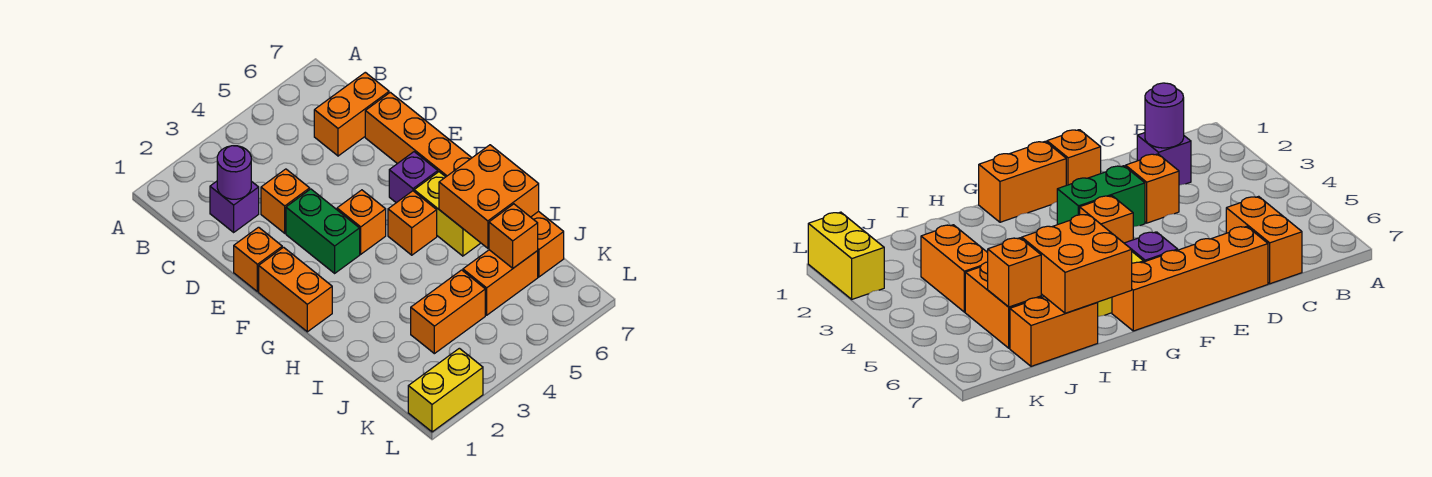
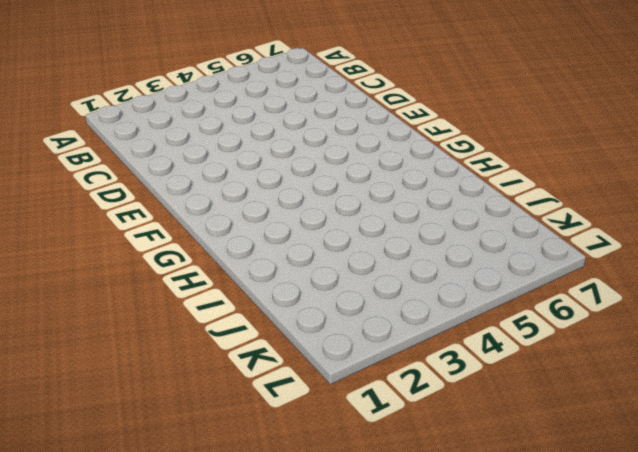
none -> purple 1x1 brick [210,181,259,232]
none -> orange 1x2 brick [314,72,389,156]
none -> orange 1x1 brick [261,169,310,233]

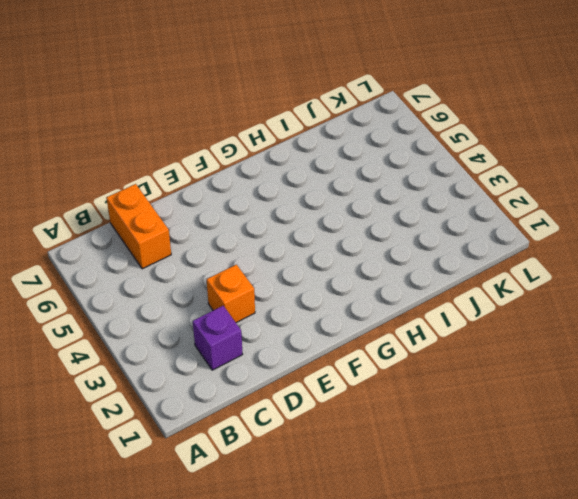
none -> orange 1x4 brick [365,92,472,177]
none -> orange 1x1 brick [234,227,282,292]
none -> green 1x2 brick [286,189,360,273]

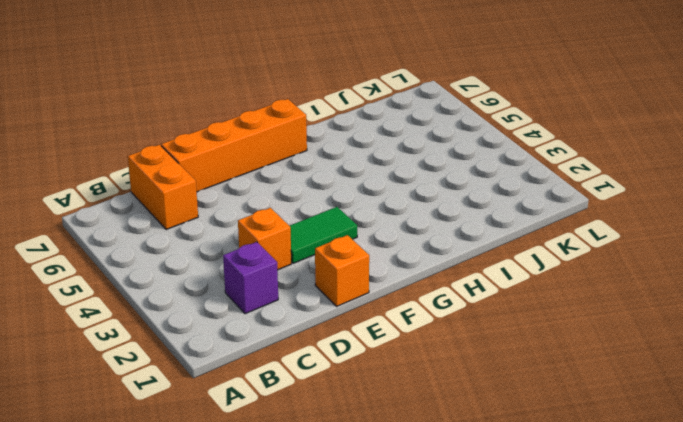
green 1x2 tile [290,207,357,263] -> green 1x2 brick [286,189,360,273]
none -> orange 1x2 brick [259,247,332,332]
none -> orange 1x1 brick [337,190,386,254]
none -> purple 1x1 brick [389,152,438,203]

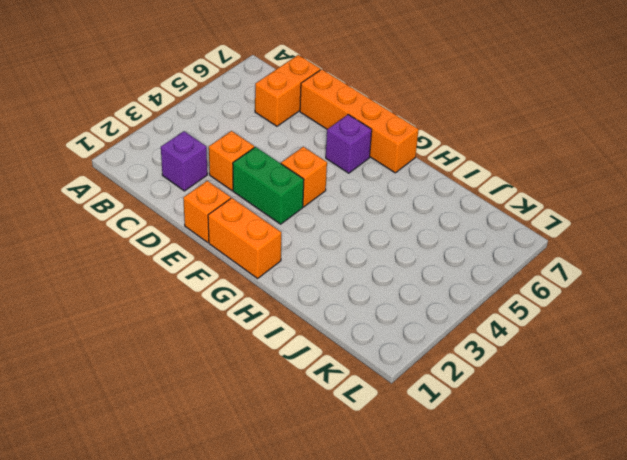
none -> orange 1x1 brick [388,191,437,255]
none -> yellow 1x2 brick [414,172,480,256]
none -> orange 1x2 brick [531,211,564,277]

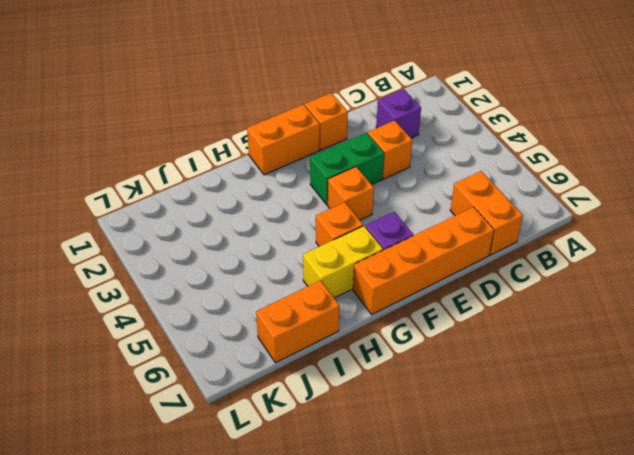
none -> orange 1x2 brick [411,270,485,354]
none -> orange 1x2 brick [463,250,538,315]
none -> yellow 1x2 brick [408,348,483,432]

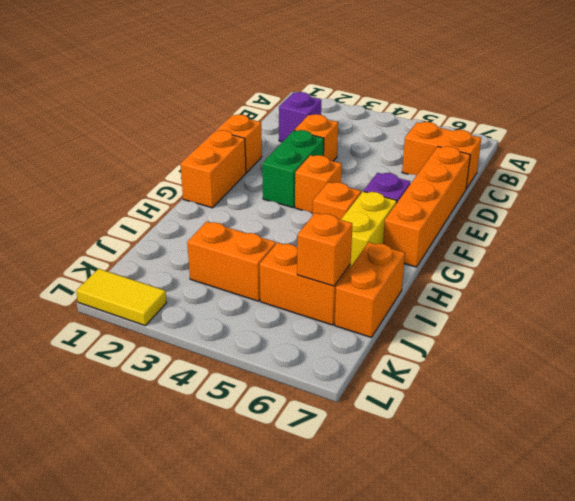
yellow 1x2 tile [76,269,167,326] -> yellow 1x2 brick [408,348,483,432]
none -> purple 1x1 round brick [217,146,251,199]
none -> orange 2x2 brick [439,145,539,248]

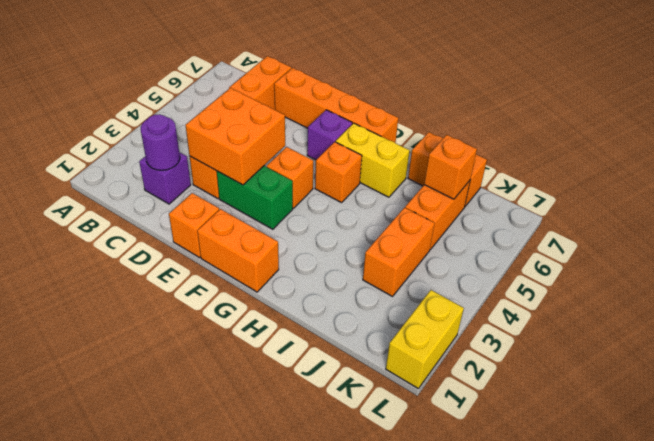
orange 2x2 brick [185,88,285,185] -> orange 2x2 brick moved to [439,145,539,248]

